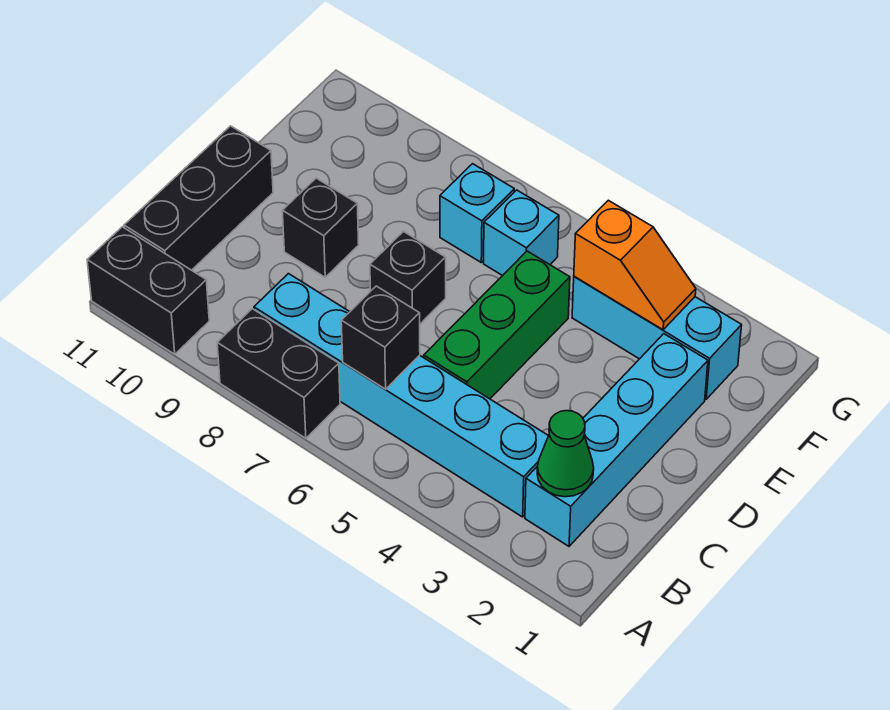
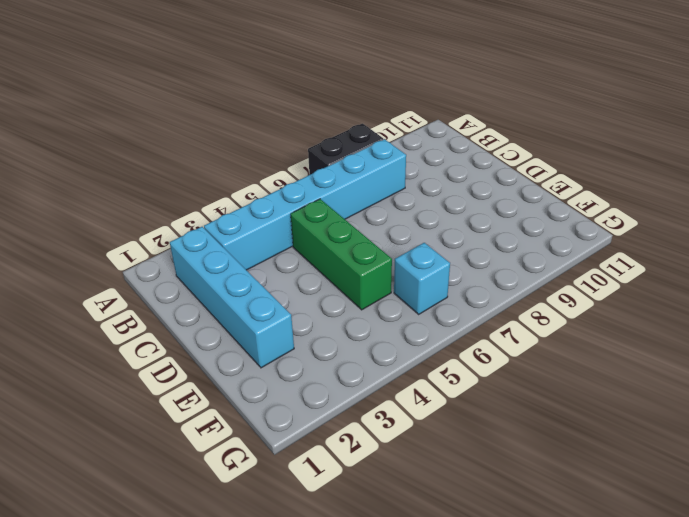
none -> black 1x2 brick [87,227,209,354]
none -> black 1x3 brick [124,126,273,270]
none -> black 1x1 brick [370,232,446,324]

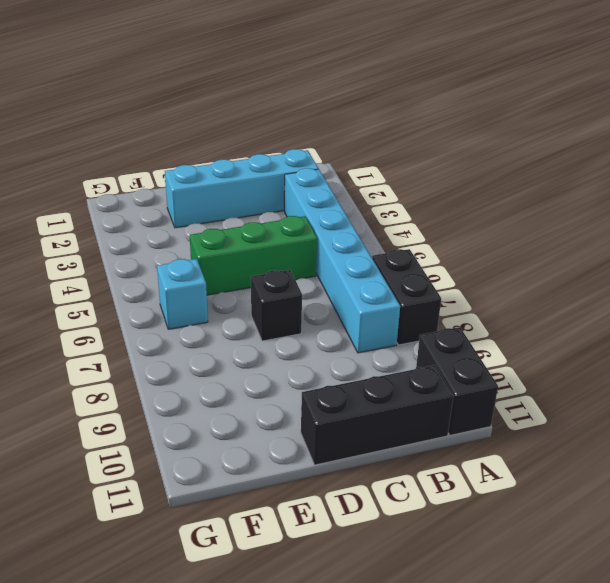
none -> black 1x1 brick [282,178,359,277]
none -> cyan 1x3 brick [572,276,742,399]
none -> cyan 1x1 brick [440,164,514,262]

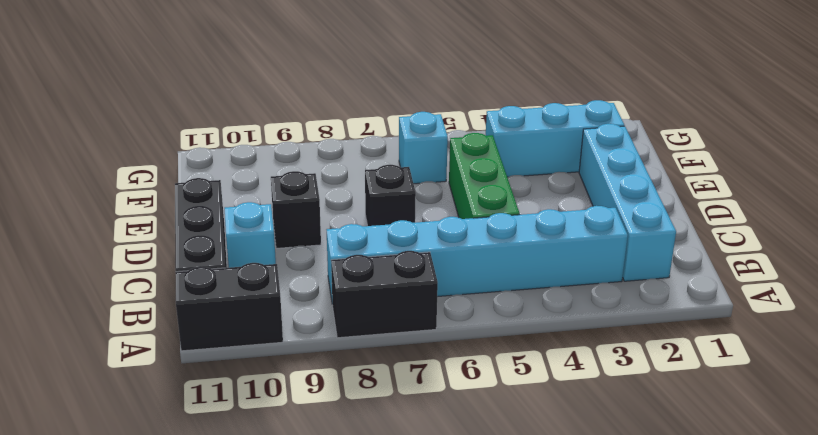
cyan 1x1 brick [225,202,276,268] -> cyan 1x1 brick moved to [440,164,514,262]
none -> green 1x1 cone [537,411,594,497]
none -> black 1x1 brick [341,286,420,389]
none -> orange 1x2 slope [574,200,696,330]

